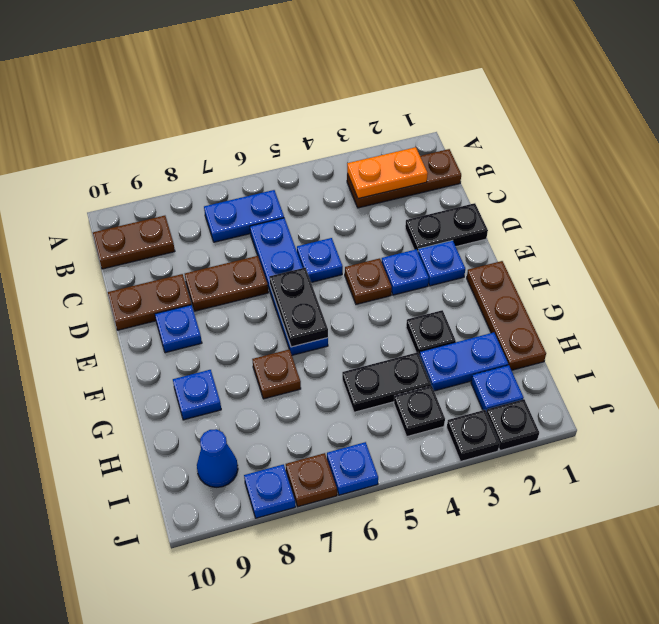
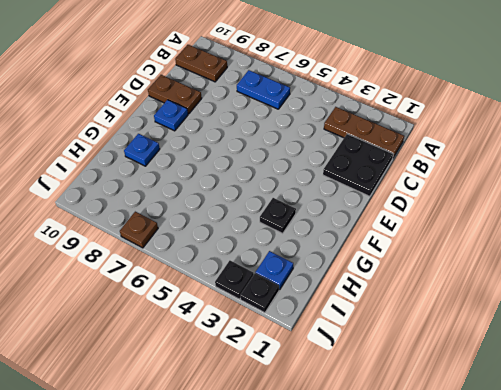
black 2x2 plate [323,134,393,196] -> black 1x2 plate [405,203,488,251]
none -> blue 1x4 plate [250,218,328,355]
none -> blue 1x1 plate [297,238,343,282]
none -> brown 1x2 plate [185,256,268,311]

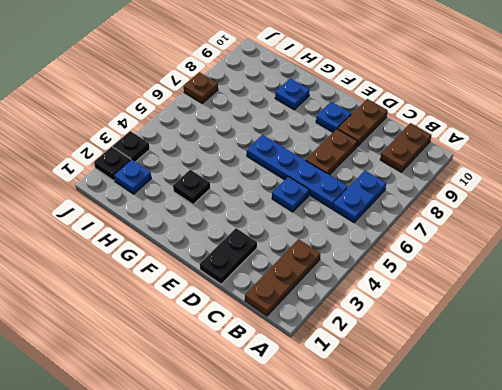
none -> blue 1x1 plate [418,240,465,286]
none -> blue 1x1 plate [382,249,429,295]
none -> brown 1x1 plate [345,258,392,304]

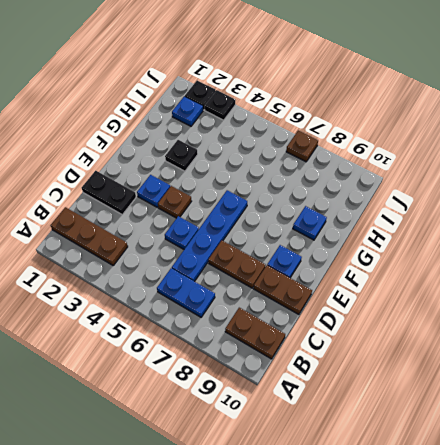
none -> blue 1x1 plate [418,240,465,286]
none -> brown 1x3 plate [467,261,546,370]
none -> brown 1x1 plate [252,349,301,399]

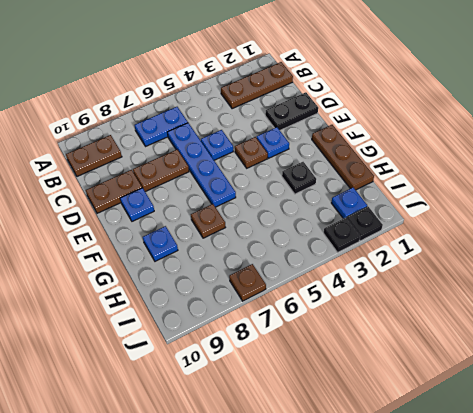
none -> blue 1x1 plate [418,240,465,286]
none -> blue 1x2 plate [420,333,508,391]
none -> black 1x2 plate [342,352,431,412]

